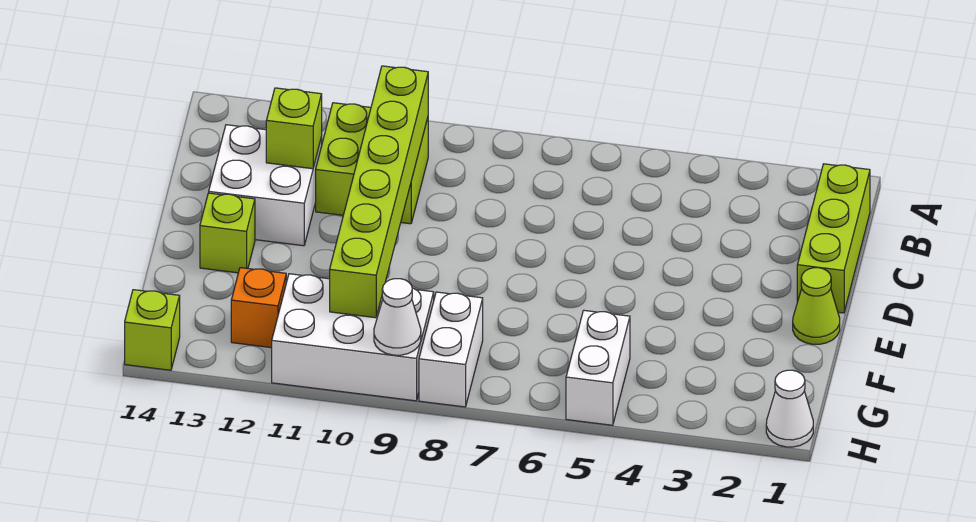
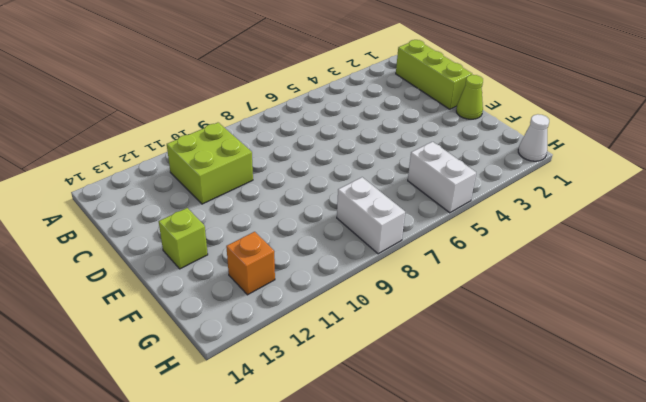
none -> white 2x2 brick [209,125,322,246]
none -> white 2x3 brick [272,274,434,401]
none -> lime 1x1 brick [125,290,180,370]

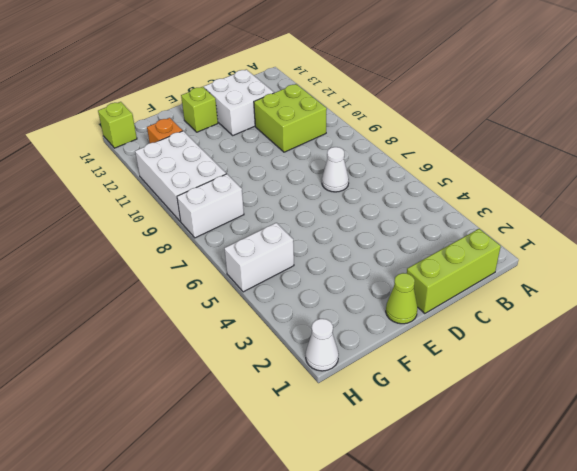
white 1x1 cone [322,147,349,192] -> white 1x1 cone moved to [374,279,421,355]
none -> lime 1x6 brick [330,66,428,318]
none -> lime 1x1 brick [266,88,322,169]

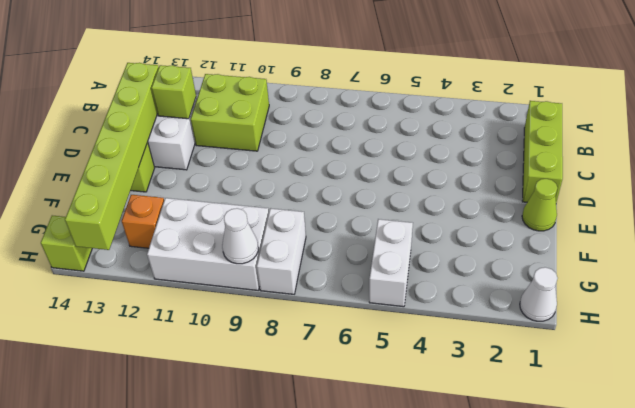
lime 1x6 brick [65,63,159,250] -> lime 1x6 brick moved to [330,66,428,318]

